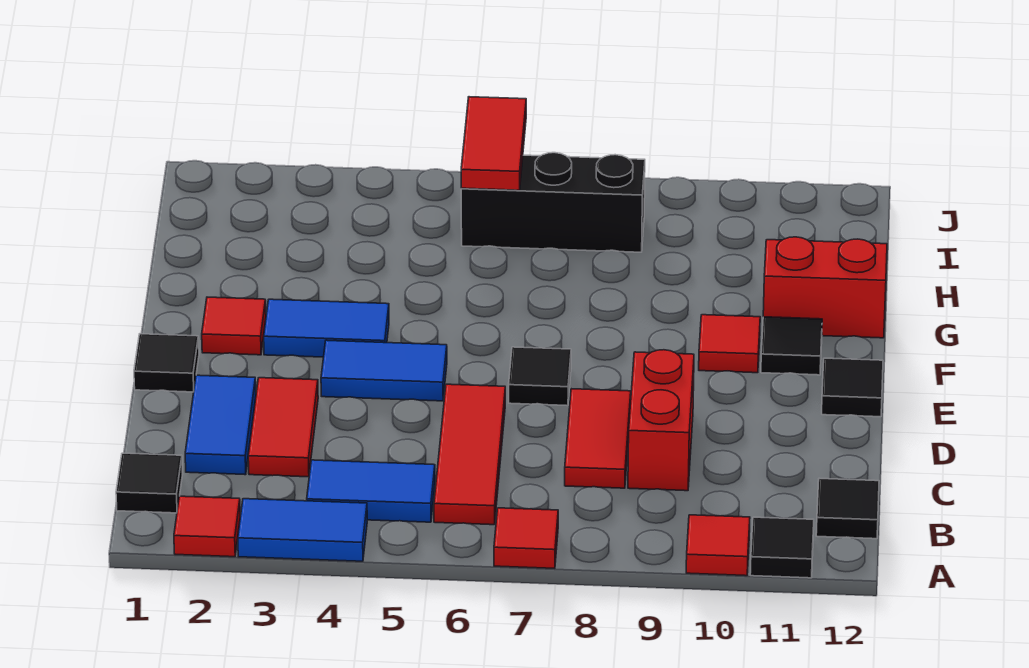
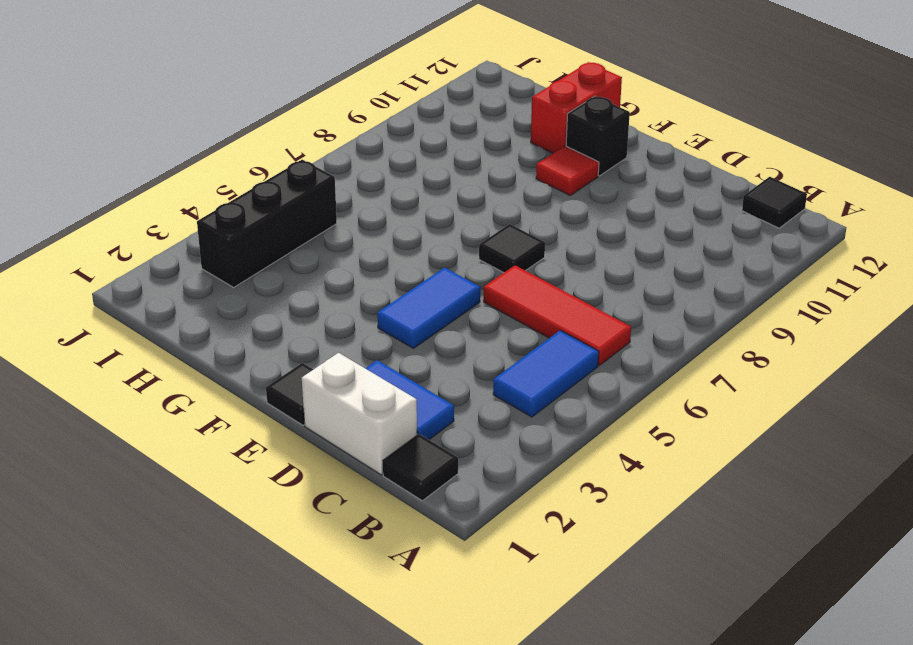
white 1x2 brick [302,353,417,475] -> none
black 1x1 brick [566,96,630,176] -> black 1x1 tile [761,317,822,375]
black 1x3 brick [197,160,337,287] -> black 1x3 brick moved to [461,153,645,252]
none -> red 1x1 tile [174,496,240,557]
none -> blue 1x2 tile [238,499,367,561]
none -> red 1x1 tile [494,508,558,568]

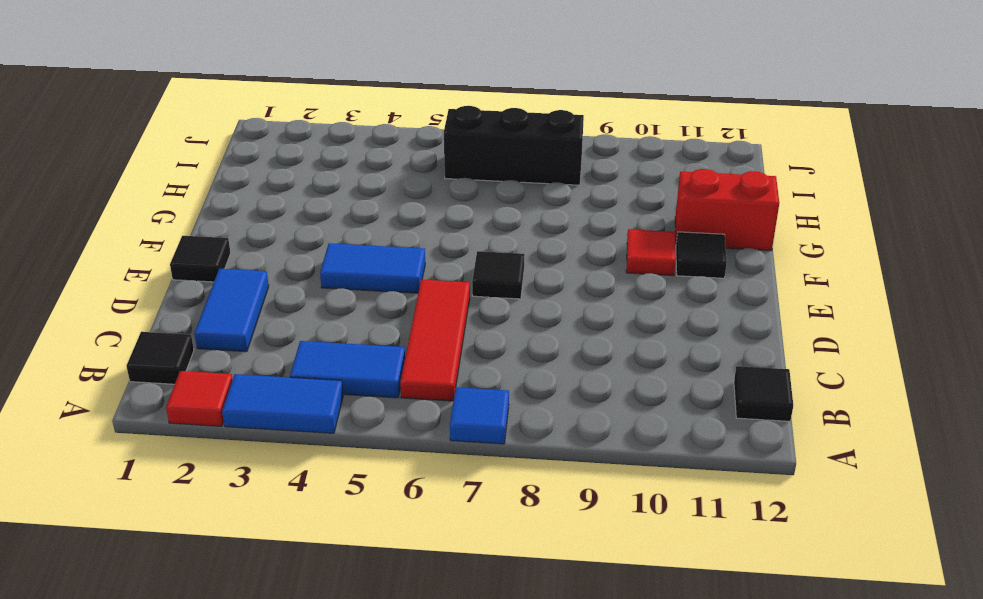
blue 1x1 tile [450,387,509,444] -> red 1x1 tile [494,508,558,568]
none -> red 1x1 tile [686,515,750,576]
none -> black 1x1 tile [750,517,814,578]
none -> red 1x2 tile [248,378,318,477]

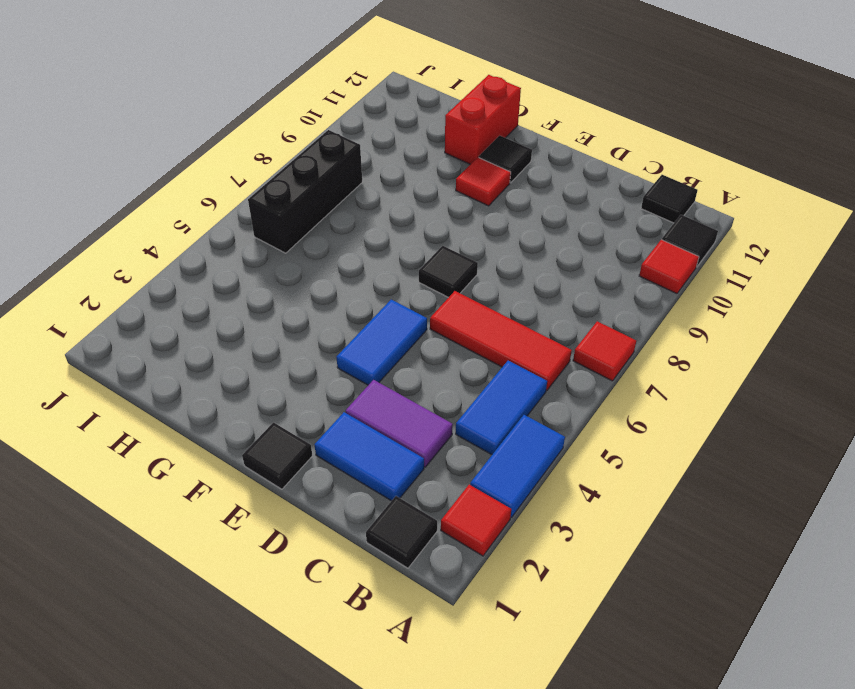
purple 1x2 tile [345,380,453,467] -> red 1x2 tile [248,378,318,477]
none -> red 1x2 tile [565,389,631,488]
none -> red 1x2 brick [628,350,694,491]
none -> black 1x1 tile [822,358,883,417]

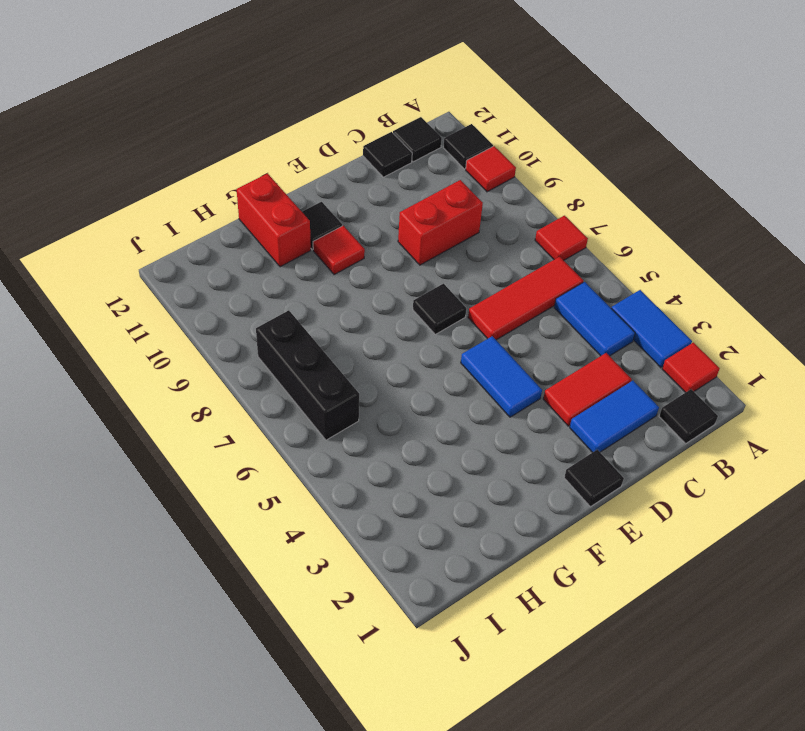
black 1x1 tile [363,132,412,177] -> black 1x1 tile moved to [822,358,883,417]
none -> red 1x2 tile [565,389,631,488]
none -> red 1x1 tile [202,297,266,355]
none -> blue 1x2 tile [264,299,389,357]

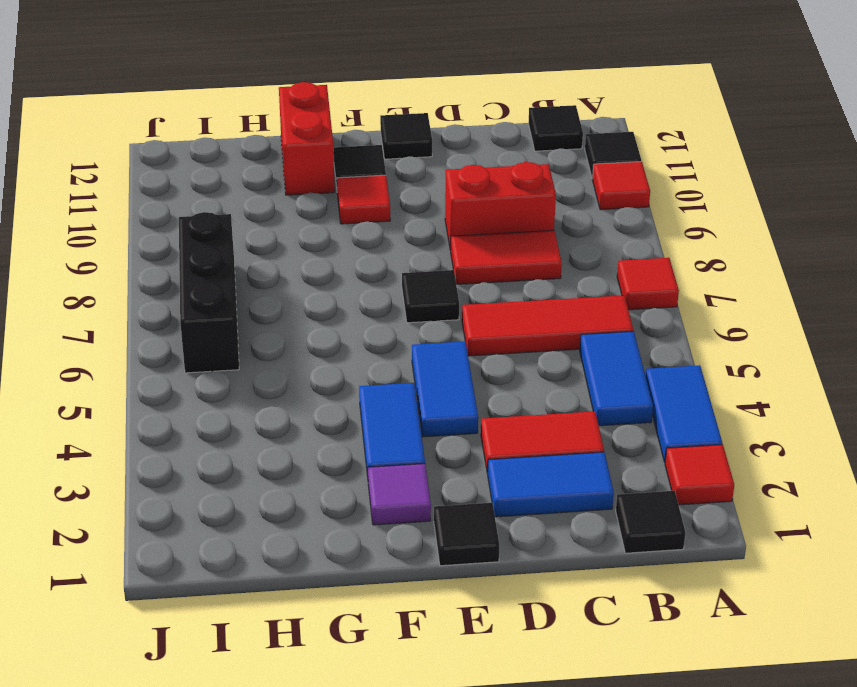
purple 1x1 tile [368,464,431,525] -> red 1x1 tile [202,297,266,355]
none -> red 1x2 tile [461,97,526,190]

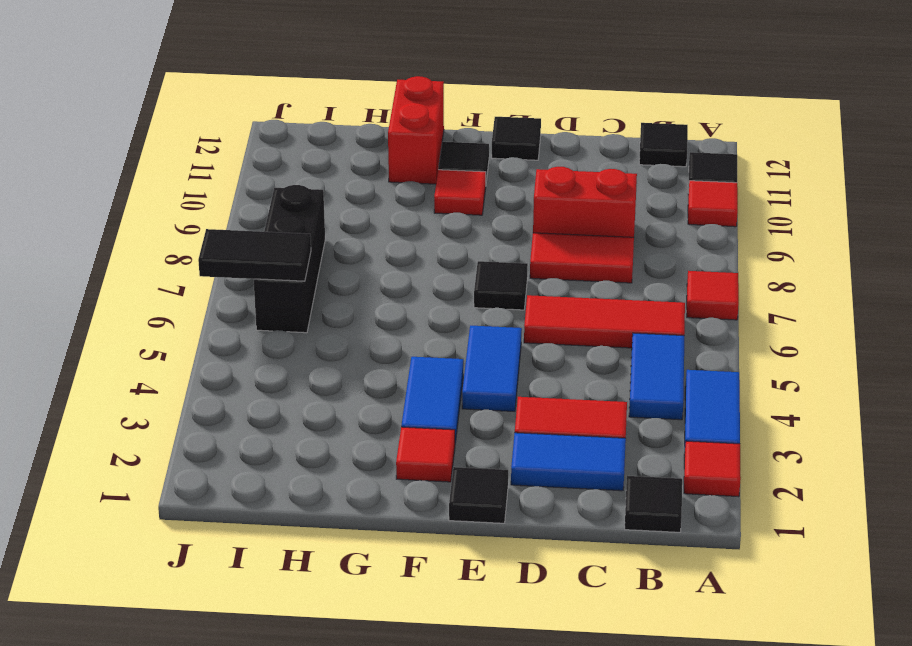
black 1x2 tile [198,229,311,281] -> red 1x2 tile [461,97,526,190]

